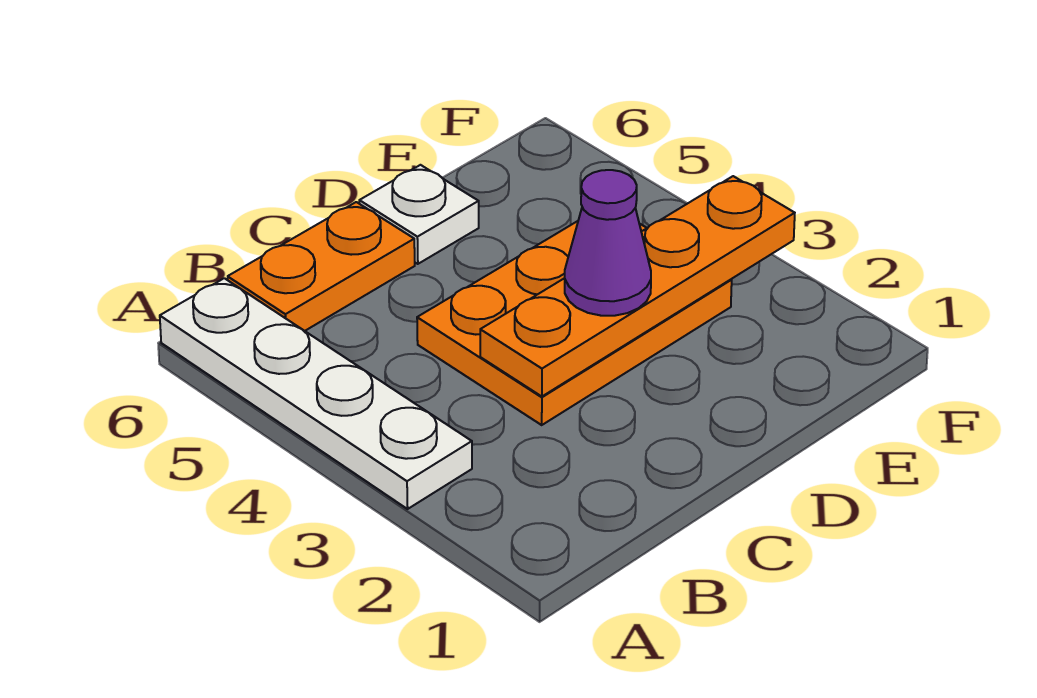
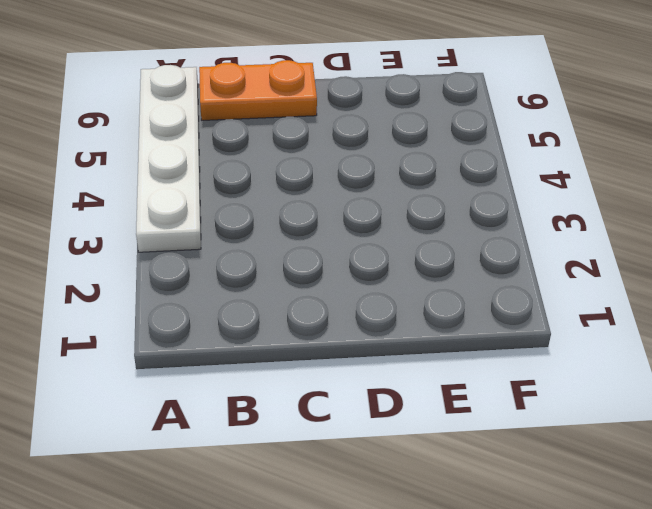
none -> orange 2x3 plate [417,221,732,425]
none -> white 1x1 plate [359,165,479,264]

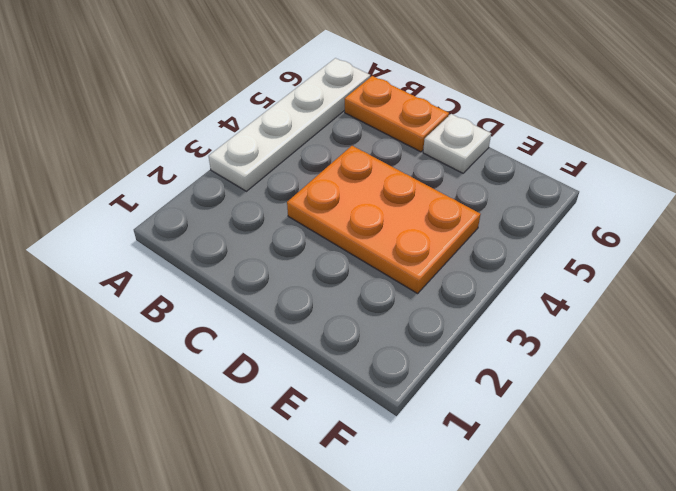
none -> orange 1x4 plate [480,176,795,396]
none -> purple 1x1 cone [565,170,651,316]

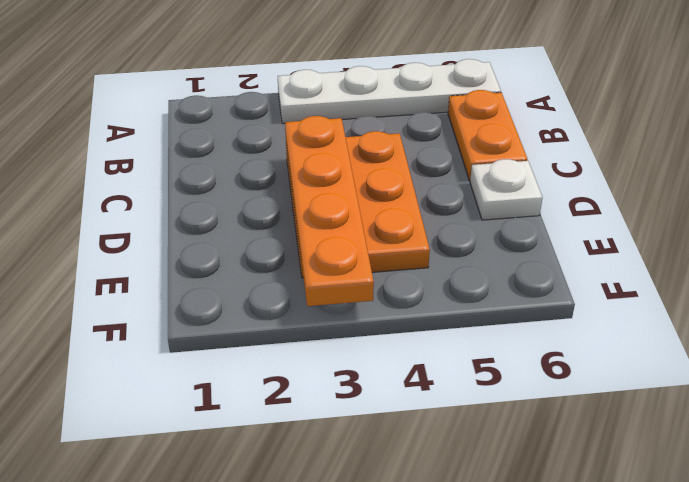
none -> purple 1x1 cone [565,170,651,316]

